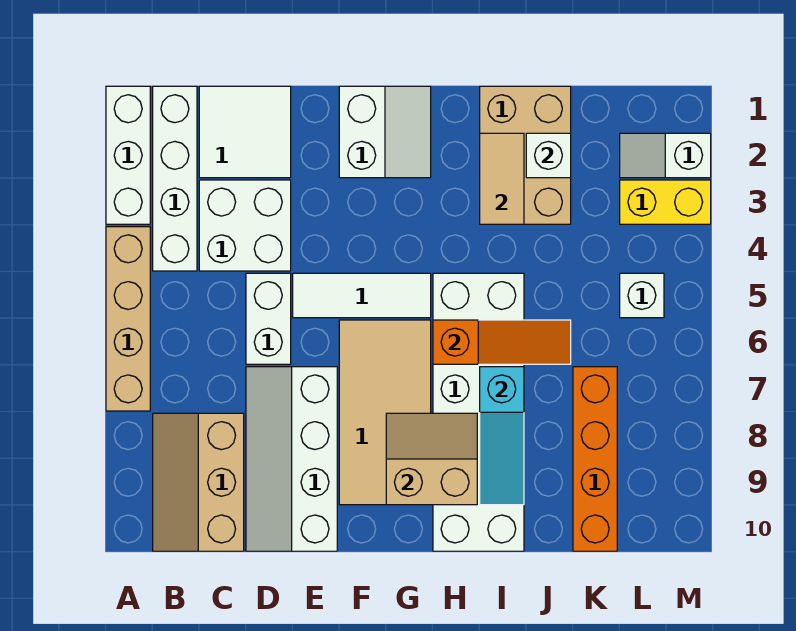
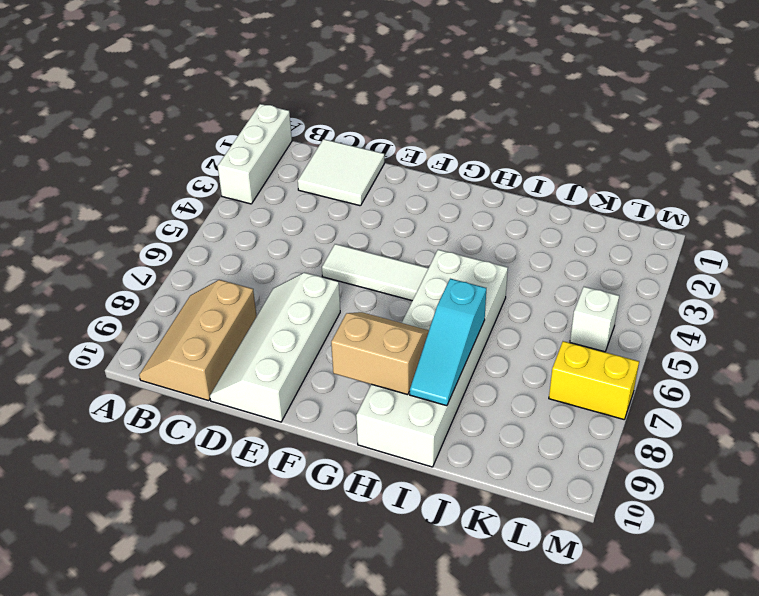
yellow 1x2 brick [549,341,639,419] -> yellow 1x2 brick moved to [620,180,711,224]
none -> tan 1x4 brick [106,227,150,411]
none -> white 1x4 brick [153,86,197,271]
none -> white 2x2 brick [199,180,291,271]

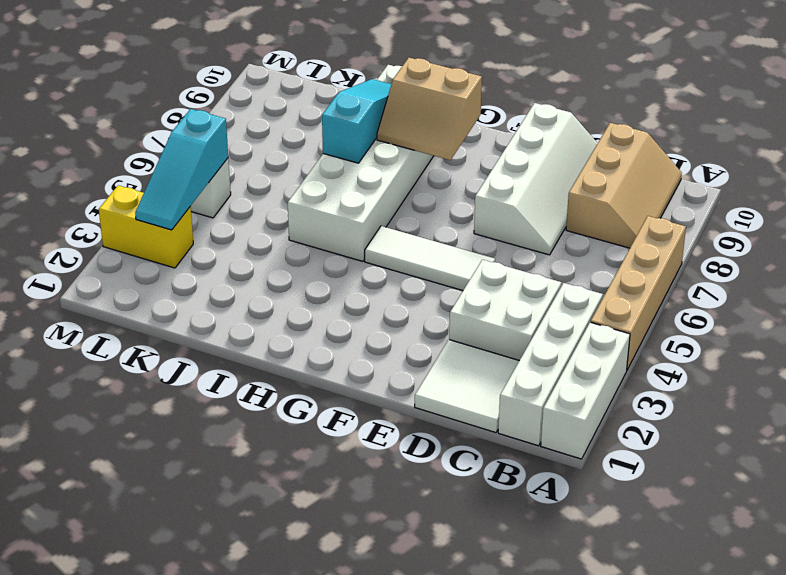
cyan 1x3 slope [135,109,228,230] -> none
none -> white 1x2 brick [246,273,291,364]
none -> white 2x2 slope [339,86,431,178]
none -> tan 2x4 tile [339,320,431,505]

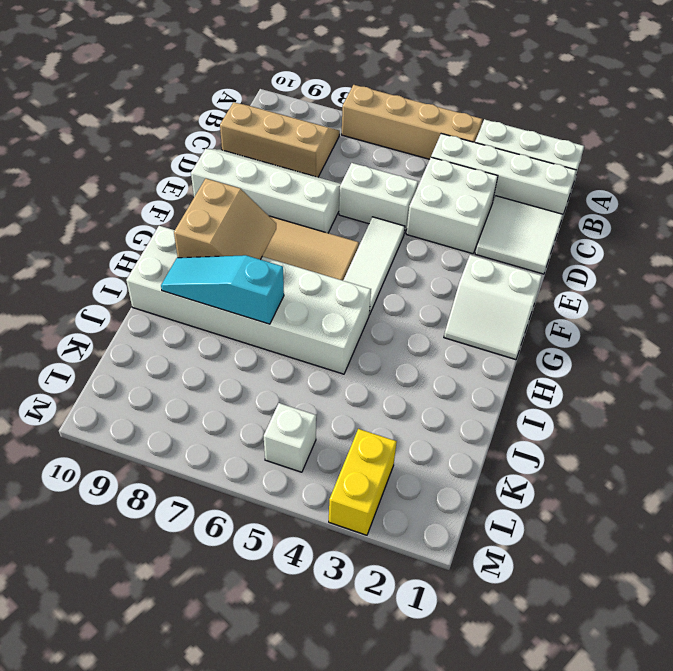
none -> tan 2x3 brick [480,86,571,224]
none -> orange 1x4 brick [573,367,617,551]
none -> white 1x2 slope [620,133,711,178]

